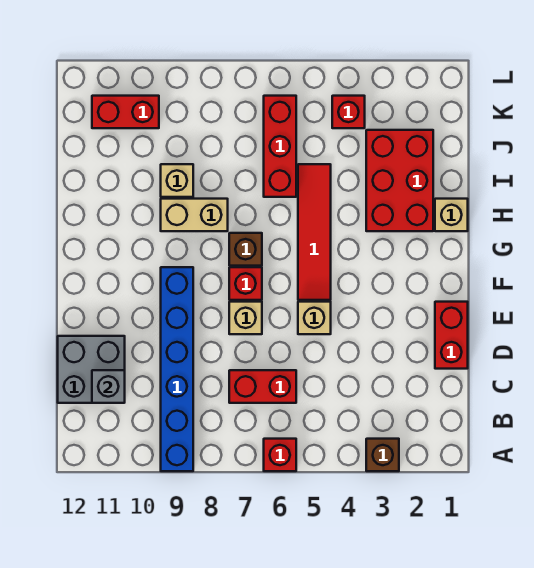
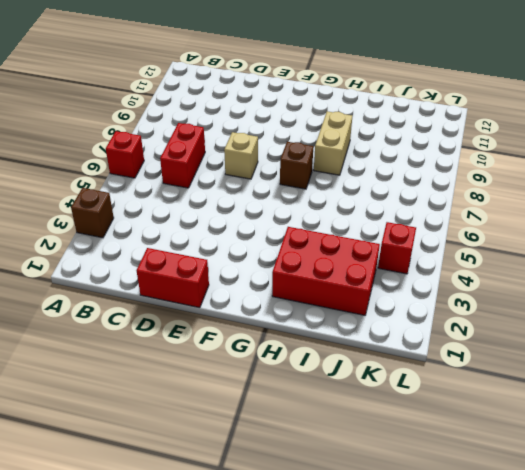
none -> blue 1x6 brick [161,267,193,471]
none -> grey 2x2 brick [58,336,125,403]
none -> tan 1x1 brick [298,302,331,334]

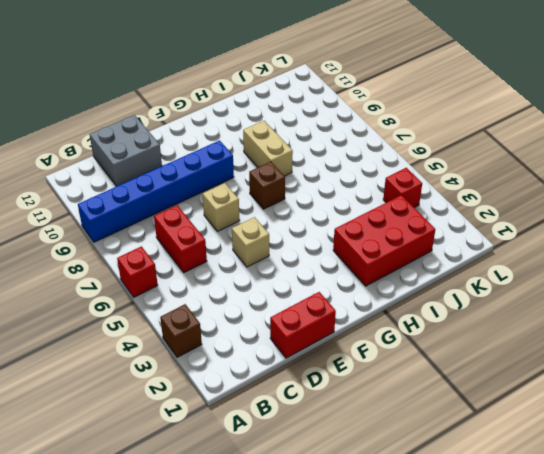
none -> red 1x4 tile [298,164,331,300]
none -> red 1x1 brick [229,267,262,300]
none -> tan 1x1 brick [435,199,468,231]

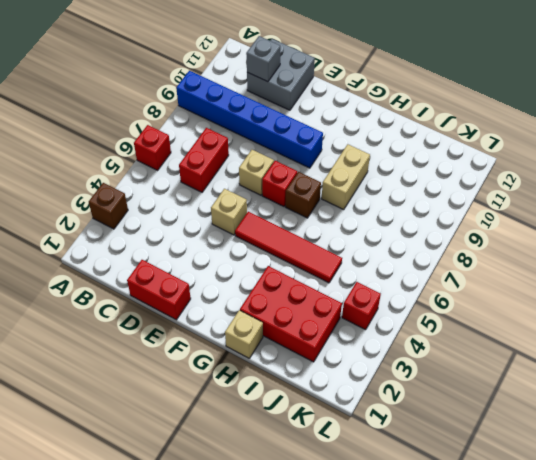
none -> red 1x3 brick [264,96,296,197]
none -> tan 1x1 brick [161,164,193,197]
none -> red 1x2 brick [92,96,159,128]

